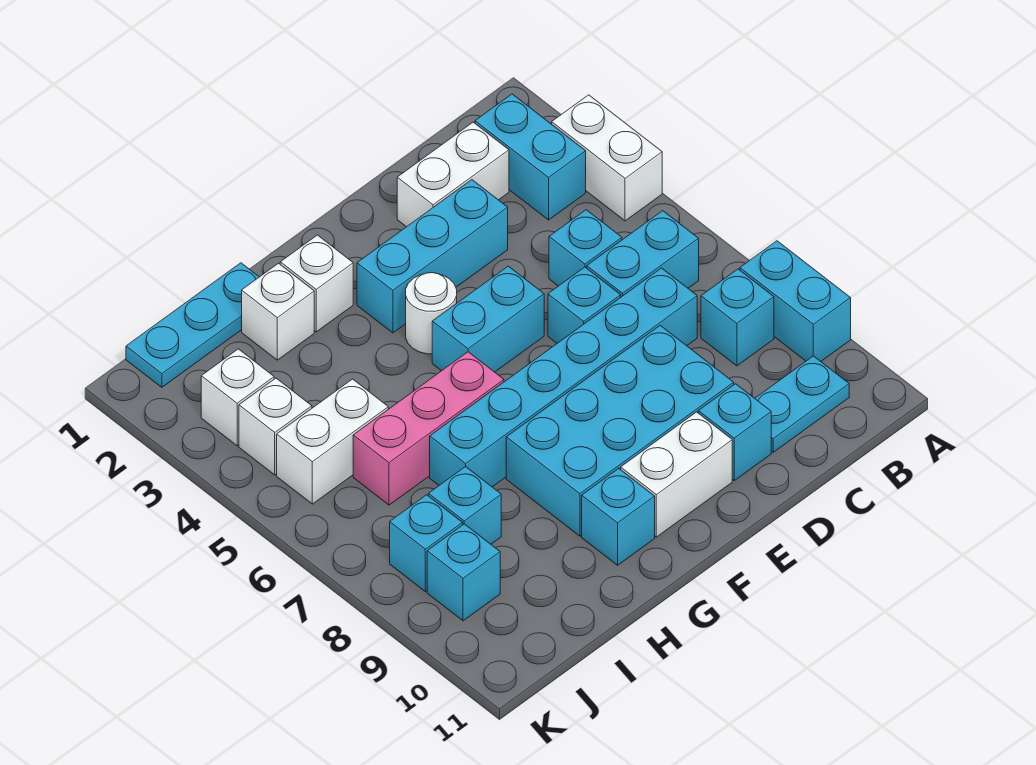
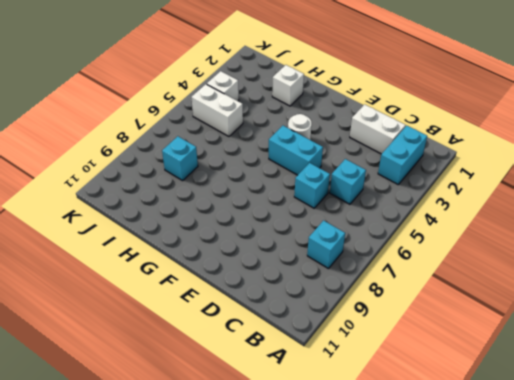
none -> white 1x2 brick [552,95,662,221]
none -> cyan 1x2 brick [740,241,851,361]
none -> cyan 1x2 brick [587,211,699,297]

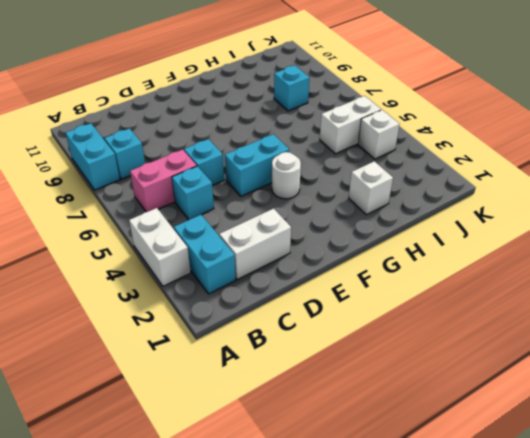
pink 1x2 brick [130,150,197,212] -> cyan 1x2 brick [587,211,699,297]
none -> cyan 1x2 plate [755,356,849,452]
none -> cyan 1x6 brick [430,268,697,487]
none -> cyan 1x3 brick [357,180,508,333]

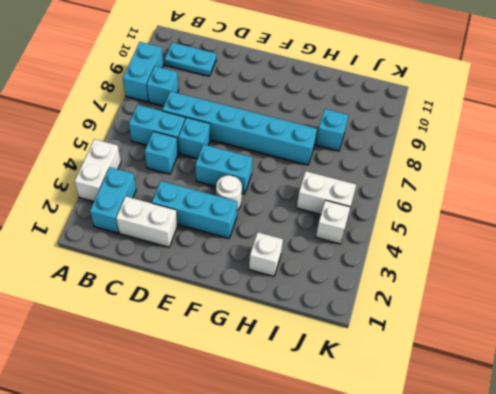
none -> cyan 2x4 brick [506,326,734,536]
none -> cyan 1x1 brick [698,384,771,481]
none -> white 1x2 brick [621,412,732,537]

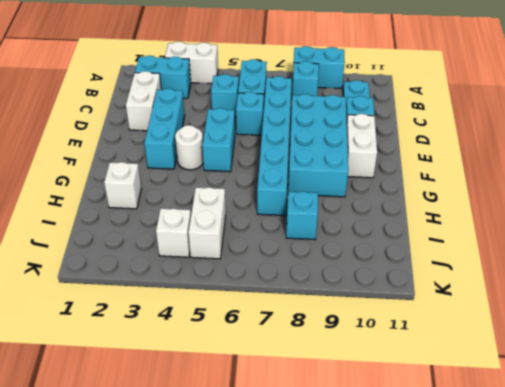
none -> white 1x1 brick [280,235,353,332]
none -> pink 1x3 brick [353,352,504,505]
none -> cyan 1x1 brick [582,469,655,565]

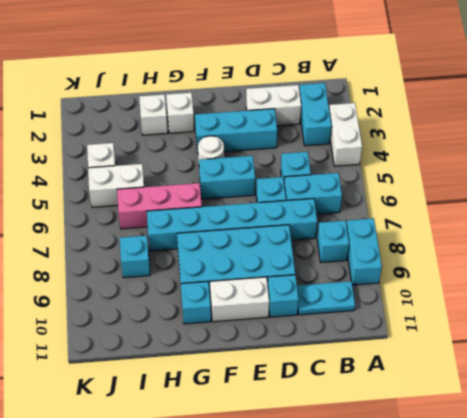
none -> cyan 1x3 plate [126,263,259,387]
none -> white 1x1 brick [201,349,274,446]
none -> cyan 1x1 brick [390,495,463,592]

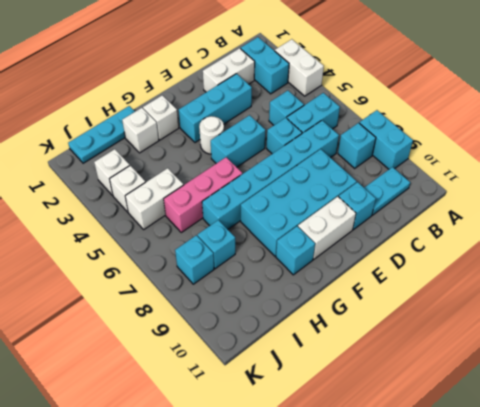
none -> cyan 1x1 brick [427,524,500,621]

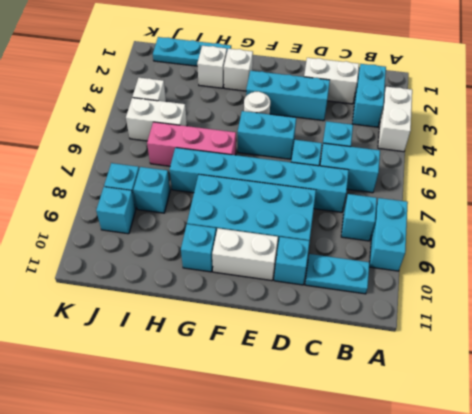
none -> white 1x1 brick [201,349,274,446]

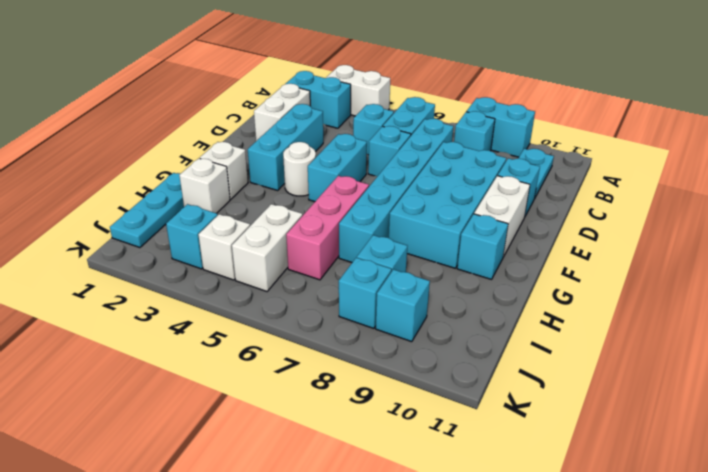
cyan 1x1 brick [166,204,218,269] -> white 1x1 brick [201,349,274,446]

